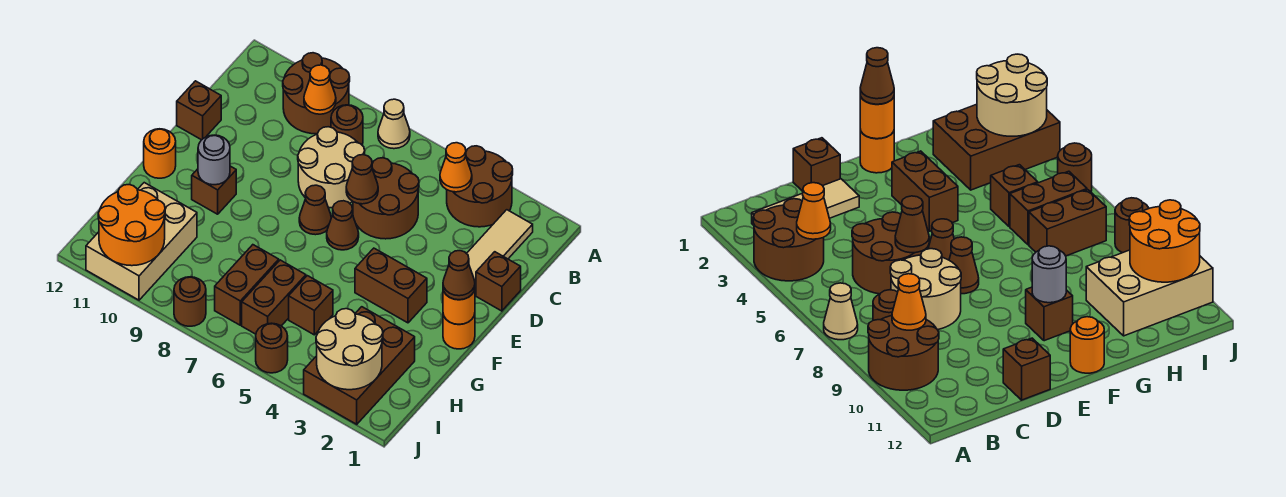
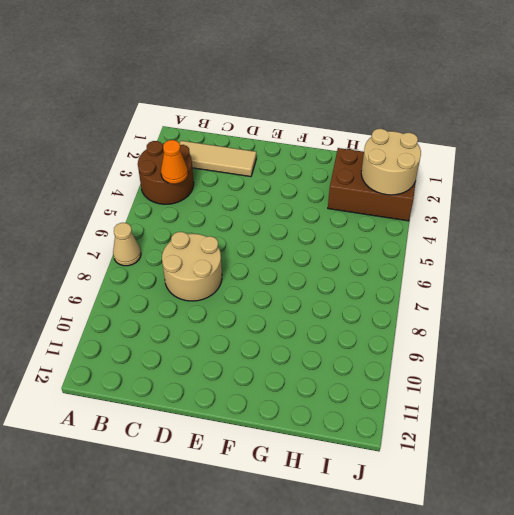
none -> brown 2x2 round brick [283,53,350,134]
none -> brown 1x1 round brick [331,105,363,145]
none -> brown 2x2 round brick [353,158,419,239]
none -> brown 1x1 brick [476,252,521,311]

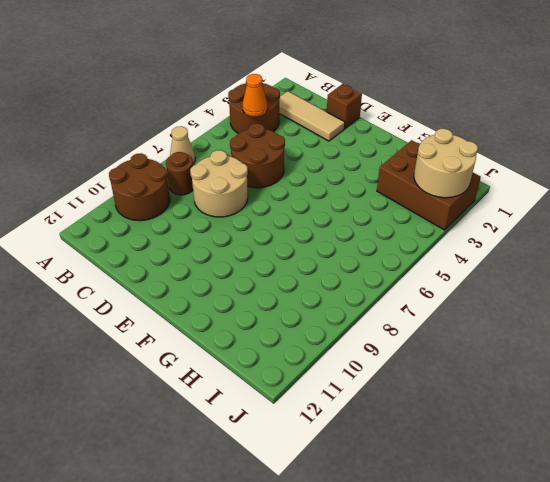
none -> brown 1x1 brick [177,81,221,140]
none -> brown 1x1 cone [327,201,359,250]
none -> brown 1x1 cone [299,185,331,235]
none -> orange 1x1 round brick [443,314,475,349]

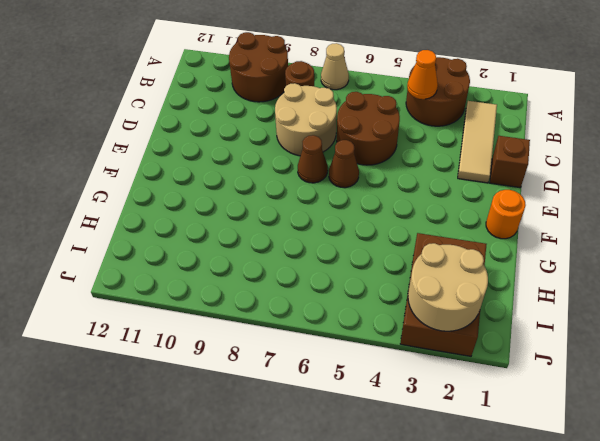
none -> brown 1x1 brick [177,81,221,140]
none -> brown 1x2 brick [355,248,427,323]
none -> brown 1x1 brick [192,166,236,214]
none -> orange 1x1 round brick [144,129,176,178]

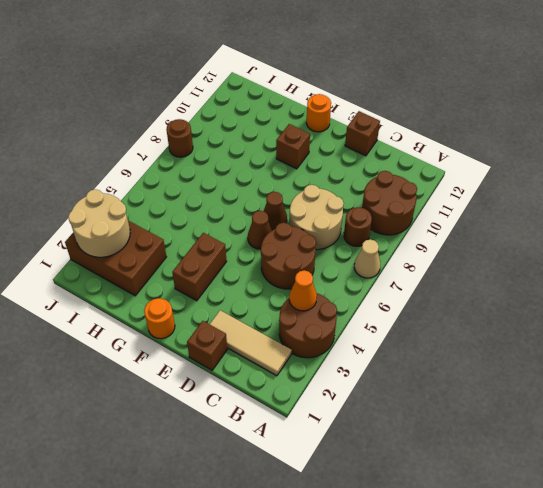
none -> brown 1x1 brick [289,276,333,335]
none -> brown 1x2 brick [242,260,306,334]
none -> brown 1x2 brick [215,245,279,325]
none -> tan 2x3 brick [86,183,197,300]

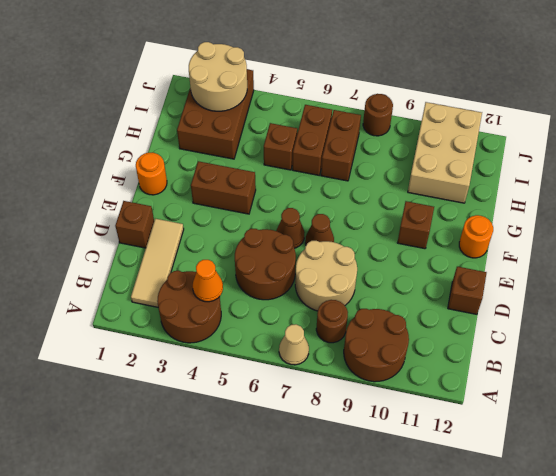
none -> brown 1x1 round brick [256,323,288,373]
none -> orange 1x1 cone [304,65,336,114]
none -> brown 1x1 cone [346,155,378,204]
none -> orange 1x1 round brick [443,289,475,324]

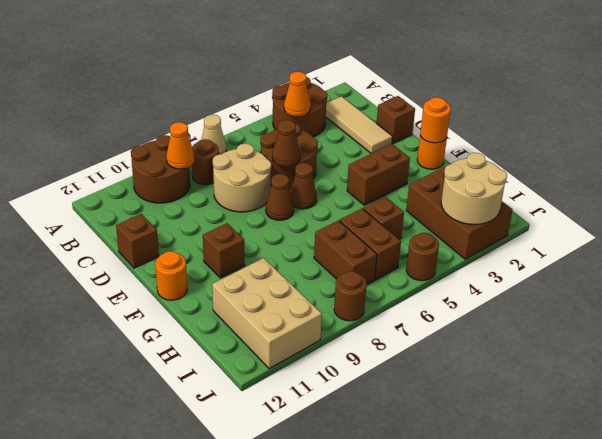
none -> grey 1x1 round brick [198,135,230,185]
none -> orange 2x2 round brick [98,185,165,266]
none -> brown 1x1 cone [443,251,475,300]

